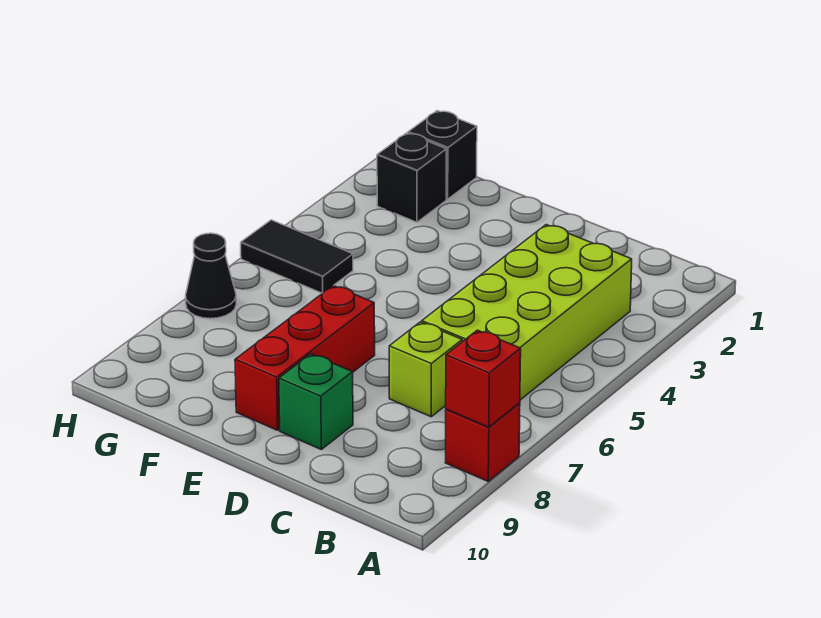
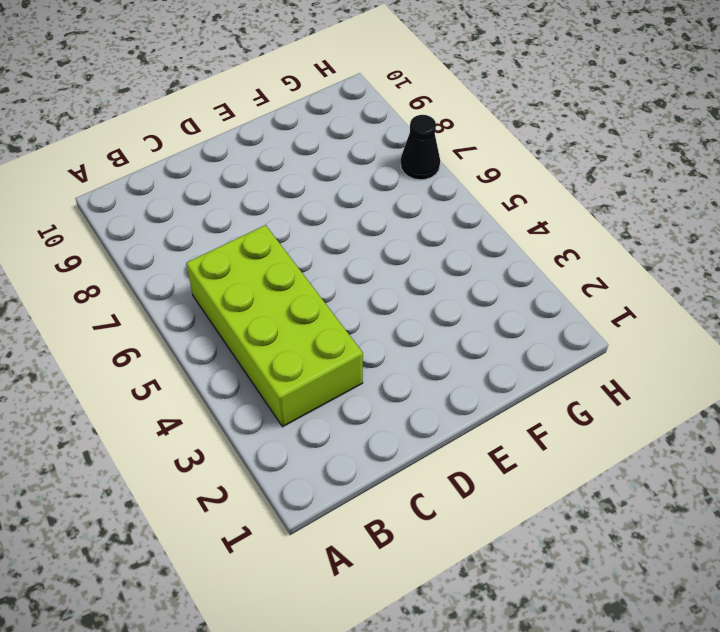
none -> red 1x1 brick [445,403,520,481]
none -> lime 1x1 brick [389,322,462,417]

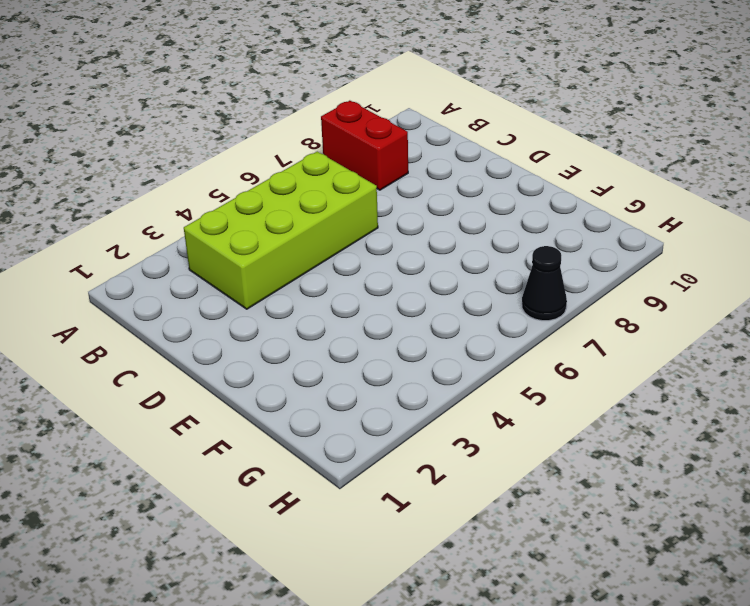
red 1x2 brick [321,101,408,190] -> red 1x1 brick [445,403,520,481]
none -> lime 1x1 brick [389,322,462,417]
none -> green 1x1 brick [279,354,353,449]

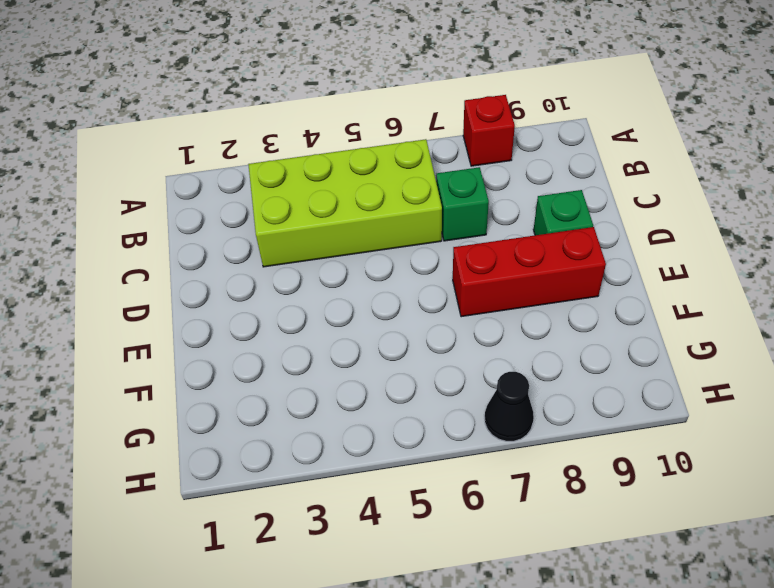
green 1x1 brick [436,167,489,241] -> lime 1x1 brick [389,322,462,417]
none -> black 1x1 brick [408,111,477,199]
none -> black 1x1 brick [377,133,446,222]

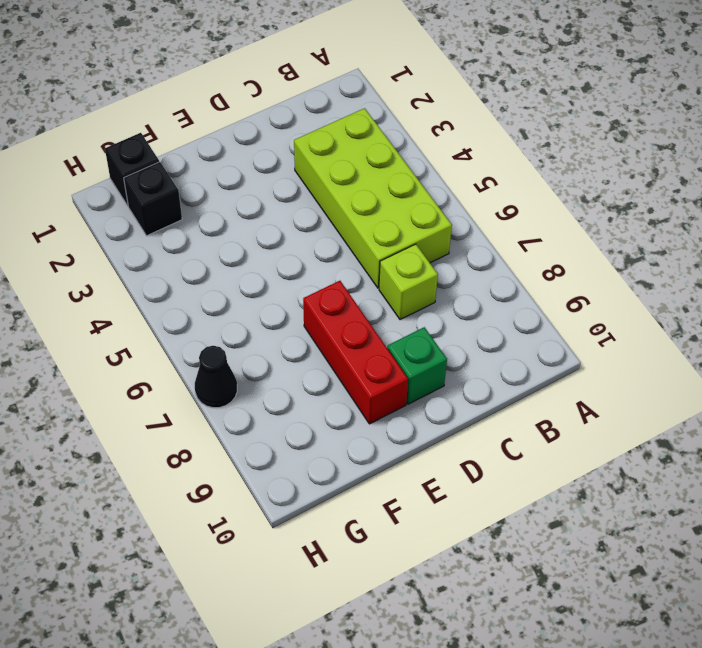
none -> red 1x1 brick [445,403,520,481]
none -> black 1x2 tile [241,220,353,293]

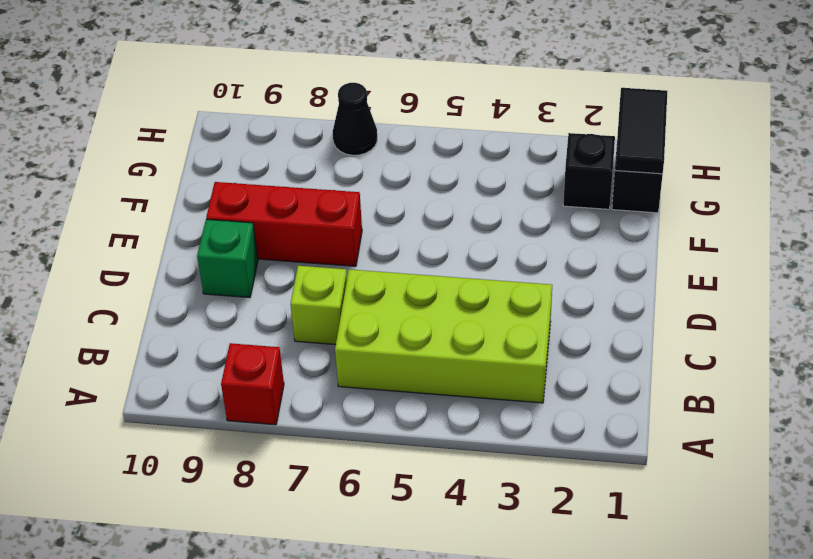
black 1x2 tile [615,88,667,174] -> black 1x2 tile moved to [241,220,353,293]
none -> red 1x1 brick [446,330,521,427]

